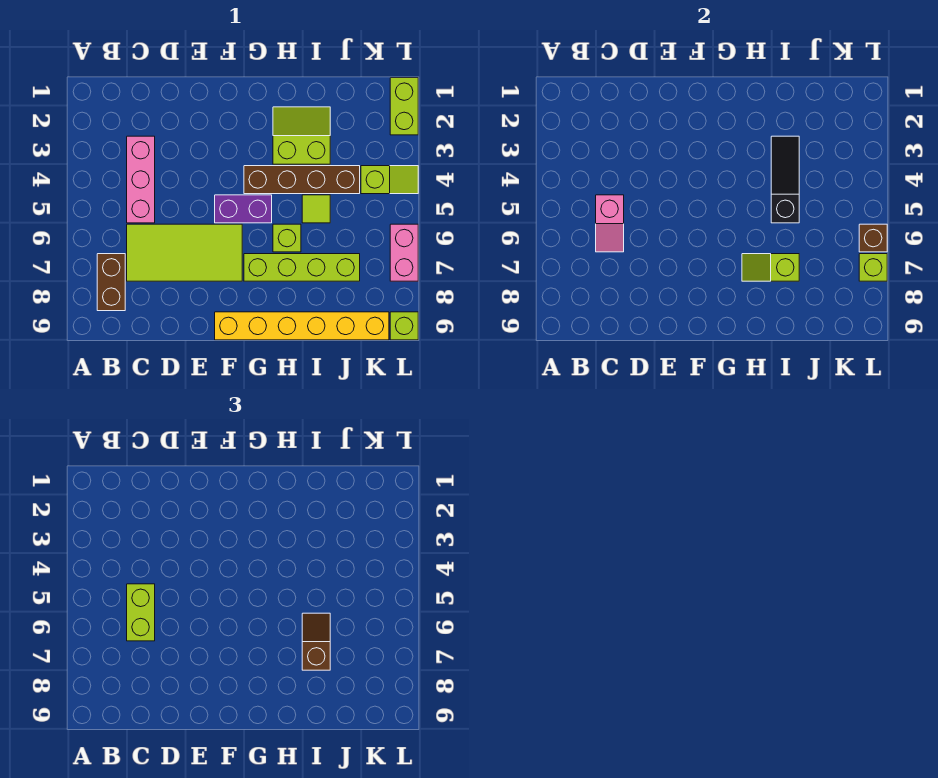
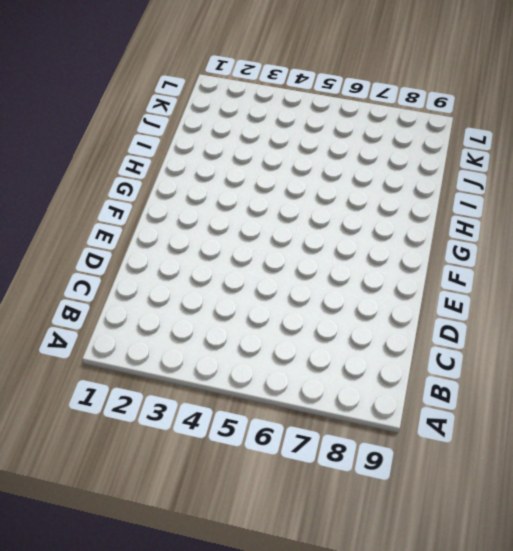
none -> brown 1x2 brick [97,254,125,311]
none -> pink 1x3 brick [127,136,155,223]
none -> lime 2x4 tile [127,224,242,281]

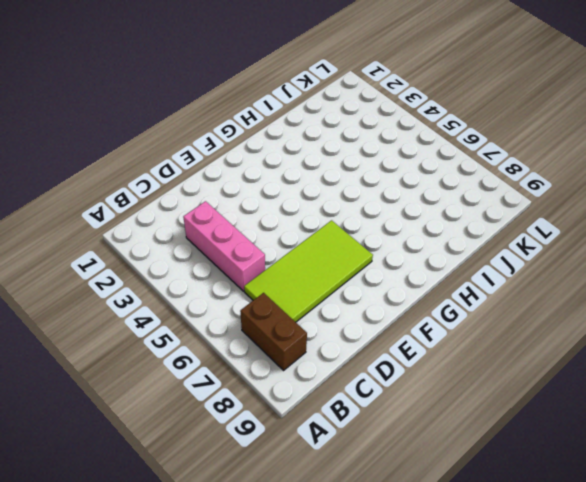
none -> purple 1x2 brick [215,195,272,223]
none -> yellow 1x6 brick [215,312,389,340]
none -> brown 1x4 brick [244,166,360,194]

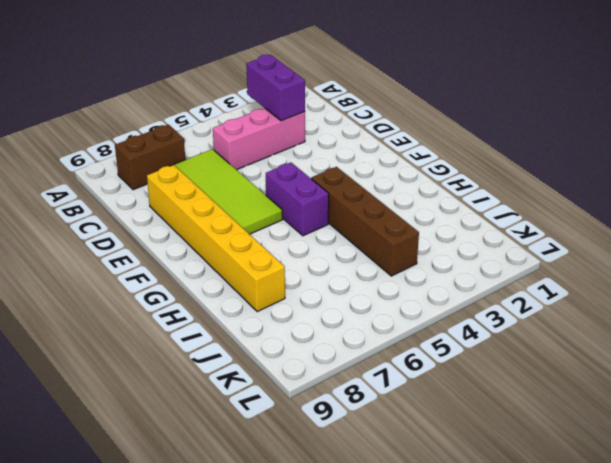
purple 1x2 brick [246,55,305,121] -> none
yellow 1x6 brick [147,165,285,312] -> yellow 1x6 brick moved to [215,312,389,340]
none -> lime 1x4 brick [244,254,360,281]
none -> lime 2x2 slope [273,107,330,164]
none -> lime 1x1 brick [273,224,301,252]

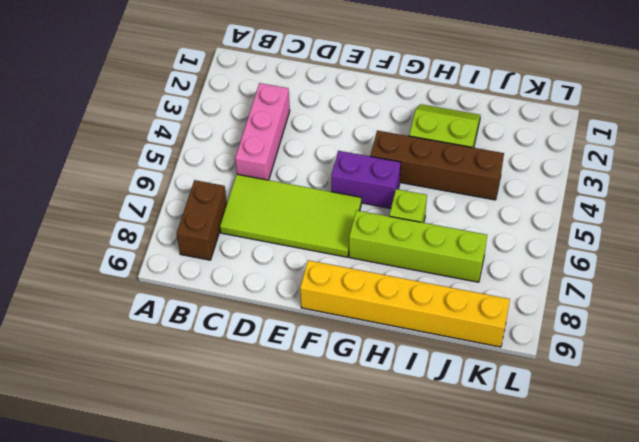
none -> lime 1x1 tile [302,195,330,223]
none -> lime 1x2 slope [361,166,418,194]
none -> lime 1x2 brick [390,78,418,135]

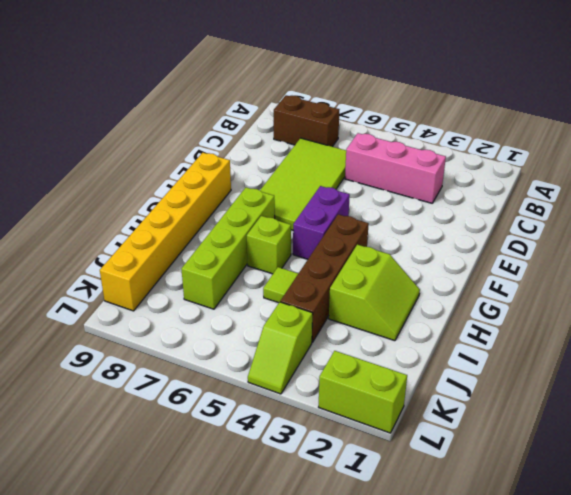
none -> pink 1x2 brick [390,224,418,281]
none -> lime 1x1 brick [390,312,418,340]
none -> pink 1x2 slope [596,195,624,252]

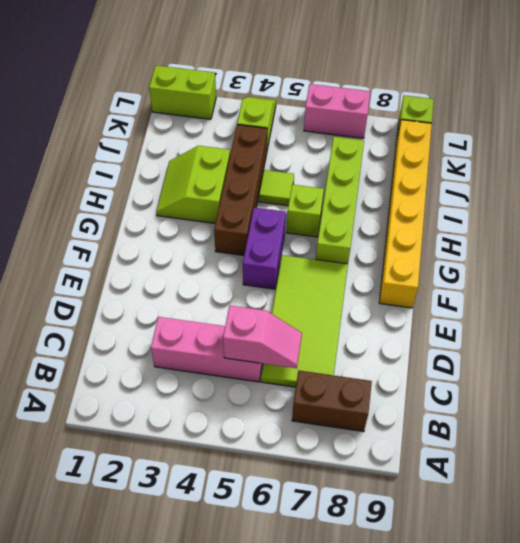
none -> lime 1x2 slope [742,254,799,281]
none -> black 1x3 slope [771,136,799,223]
none -> brown 1x1 brick [859,224,887,252]

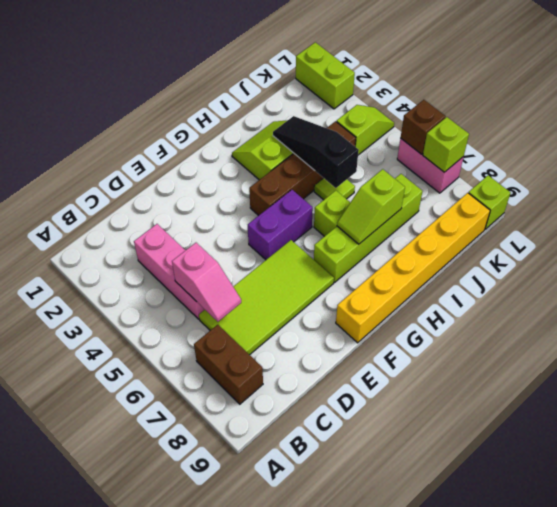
none -> lime 1x2 brick [127,584,155,641]
none -> brown 1x2 slope [302,613,330,670]

